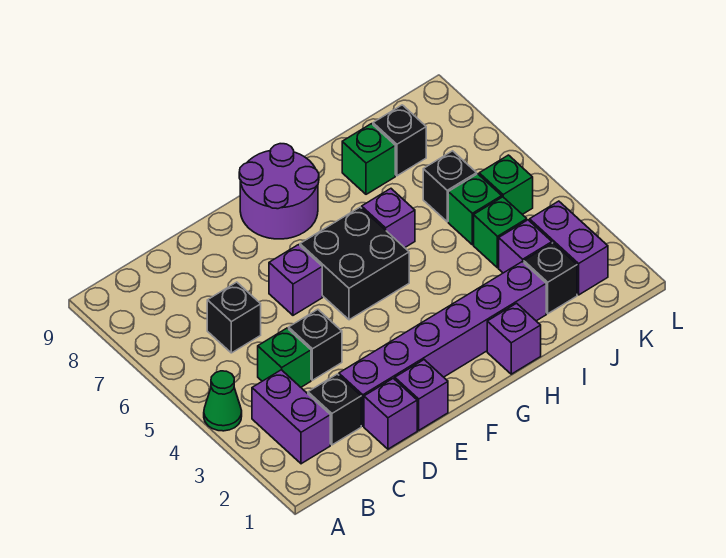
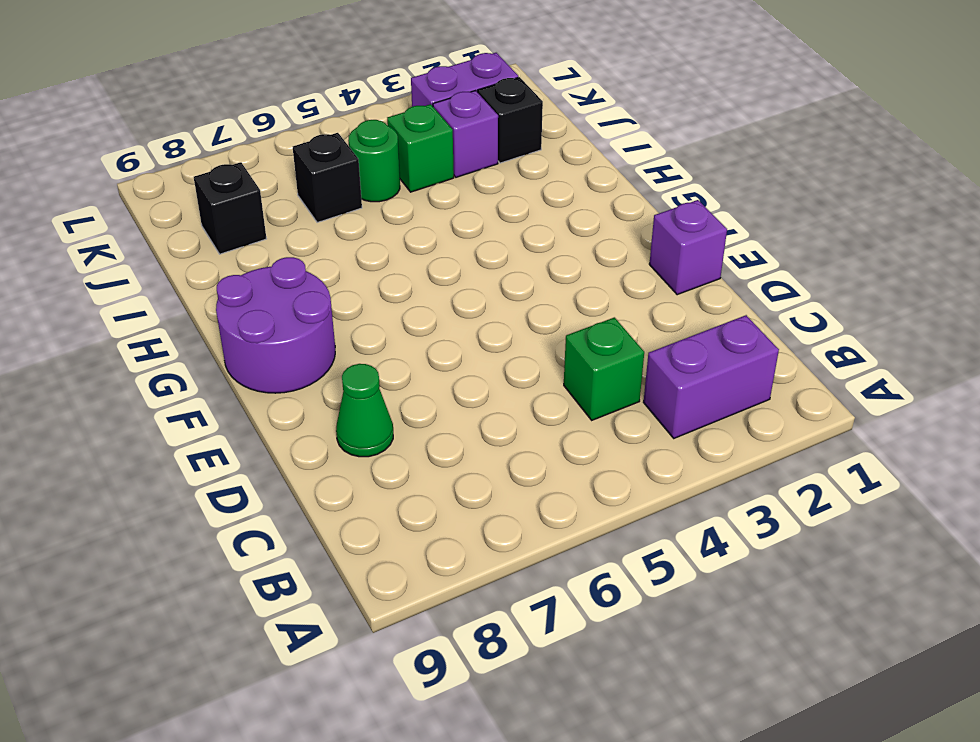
green 1x1 cone [336,364,393,457] -> green 1x1 cone moved to [204,371,242,431]
green 1x1 round brick [348,120,400,202] -> green 1x1 brick [448,174,502,245]
none -> black 1x1 brick [308,374,361,445]
none -> black 1x1 brick [207,282,261,353]
none -> purple 1x1 brick [364,378,417,449]

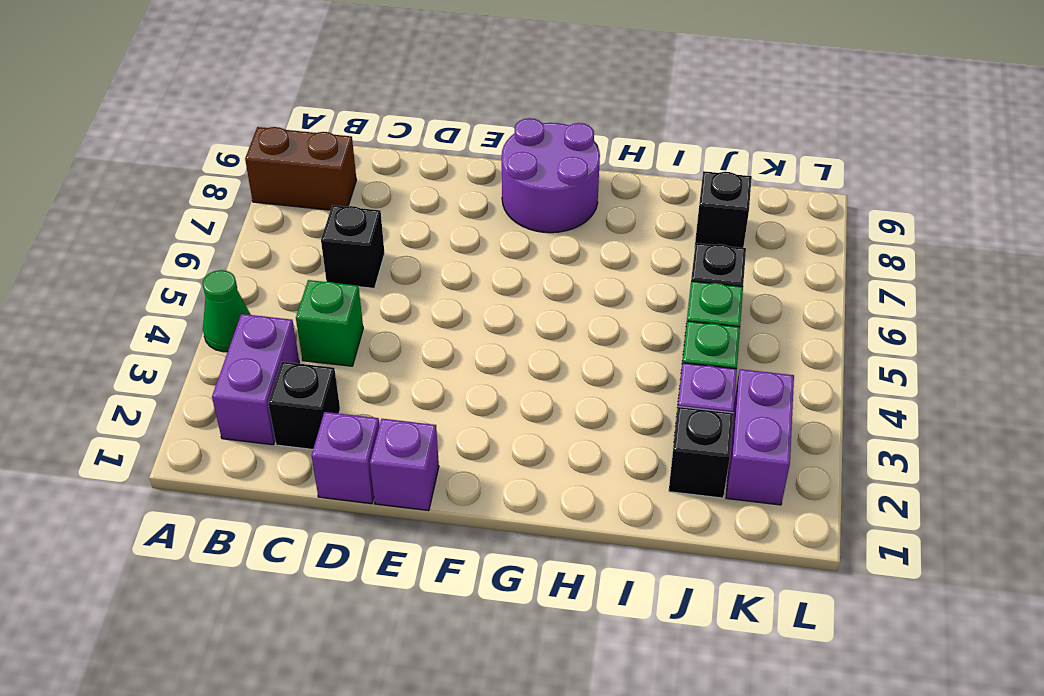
brown 1x2 brick [245,127,356,210] -> none
none -> purple 1x6 brick [339,262,546,426]
none -> black 1x1 brick [289,309,342,380]
none -> purple 1x1 brick [269,245,322,315]

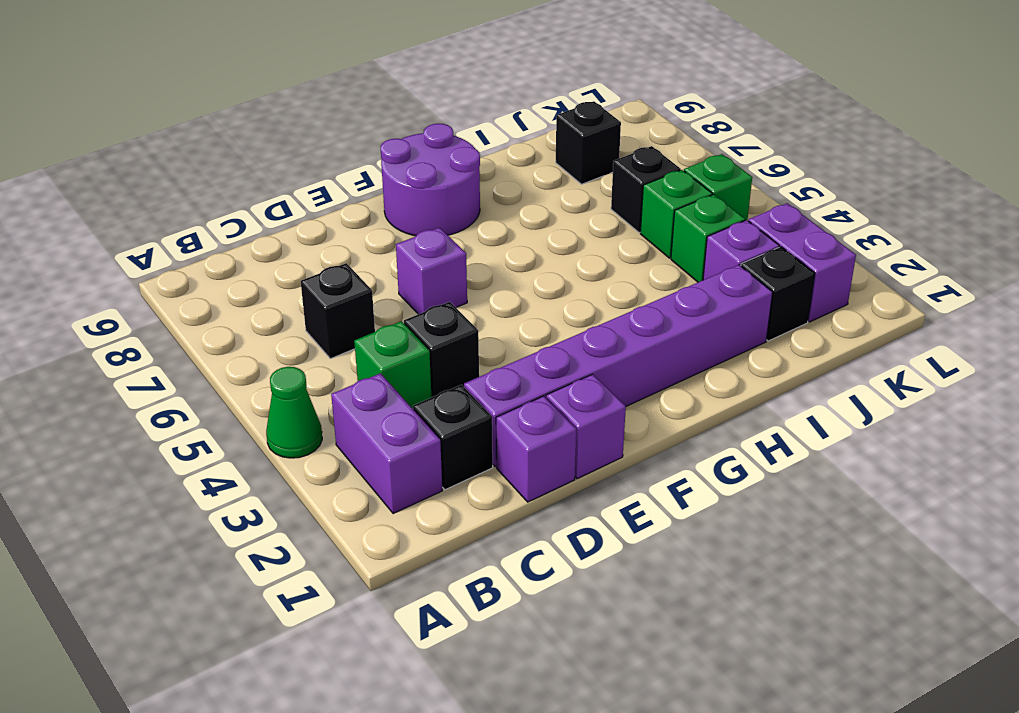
none -> black 2x2 brick [300,207,409,320]
none -> purple 1x1 brick [487,303,541,374]
none -> purple 1x1 brick [362,189,415,248]

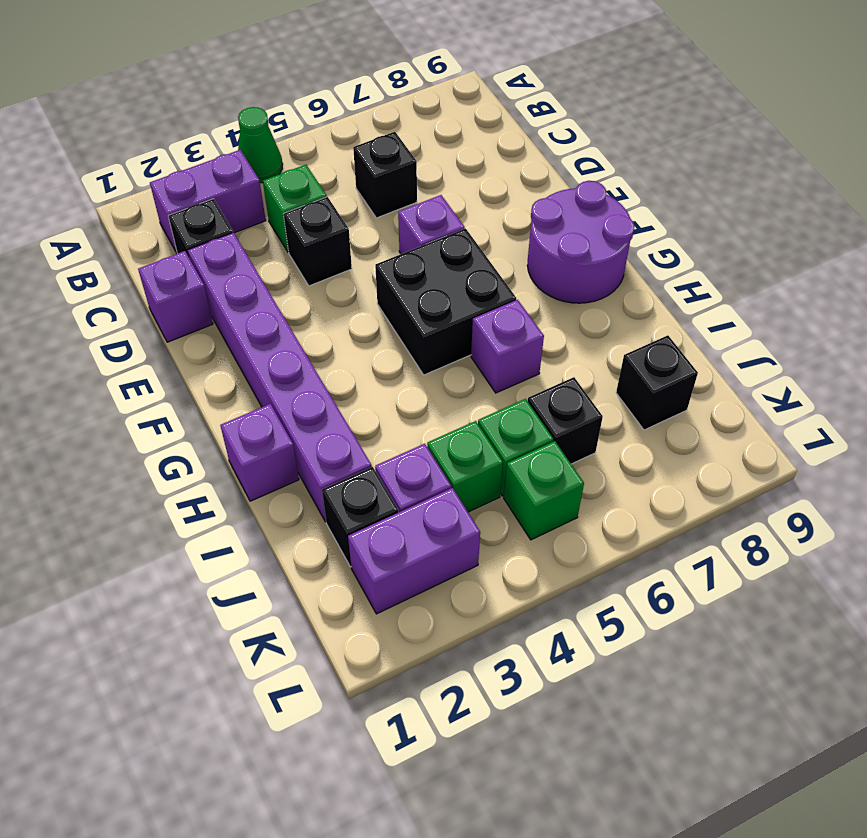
none -> purple 1x1 brick [395,360,448,430]
none -> green 1x1 brick [342,124,395,194]

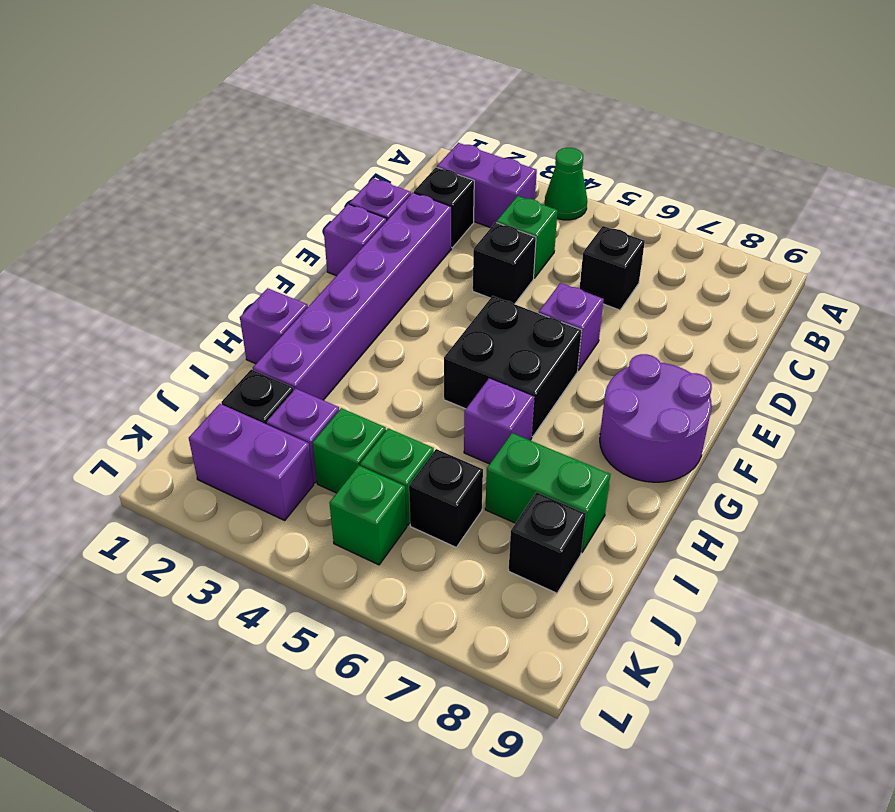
green 1x2 brick [485,433,611,552] -> green 1x1 brick [342,124,395,194]

